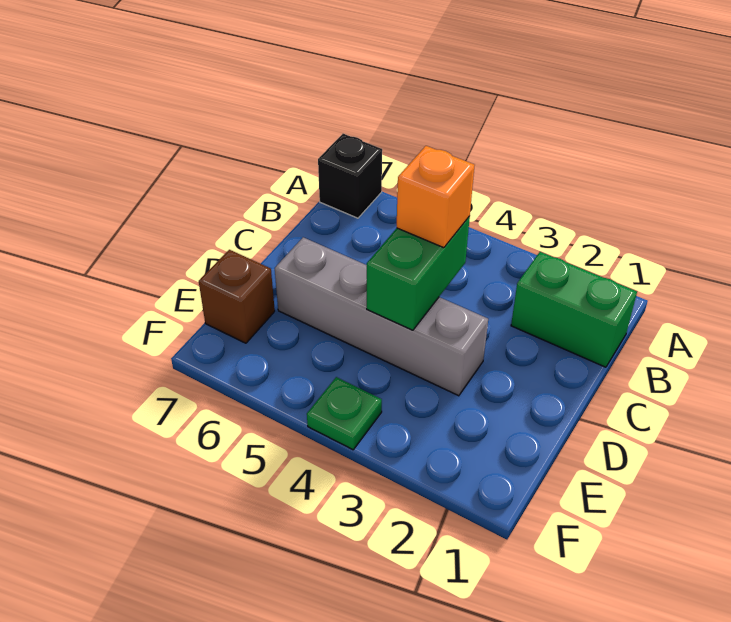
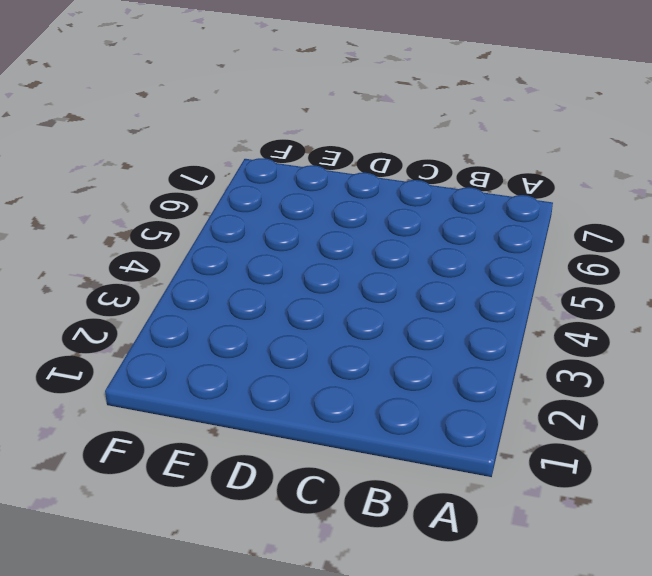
none -> black 1x1 brick [318,134,382,218]
none -> green 1x2 brick [511,252,637,367]

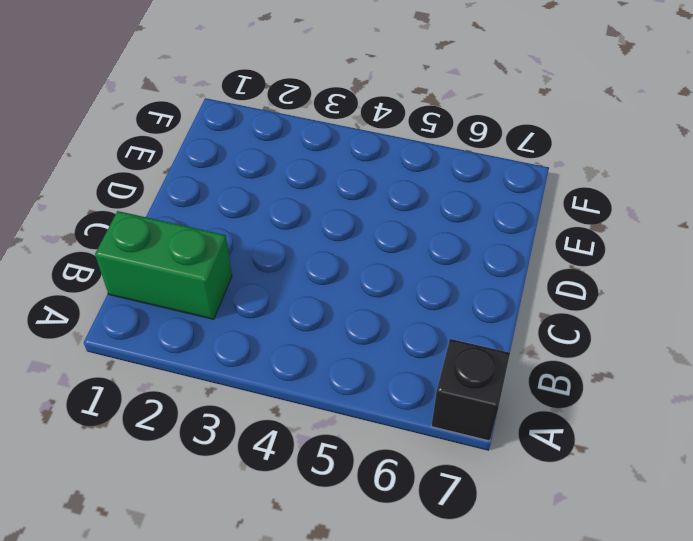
none -> grey 1x4 brick [275,237,488,396]
none -> brown 1x1 brick [199,250,275,343]

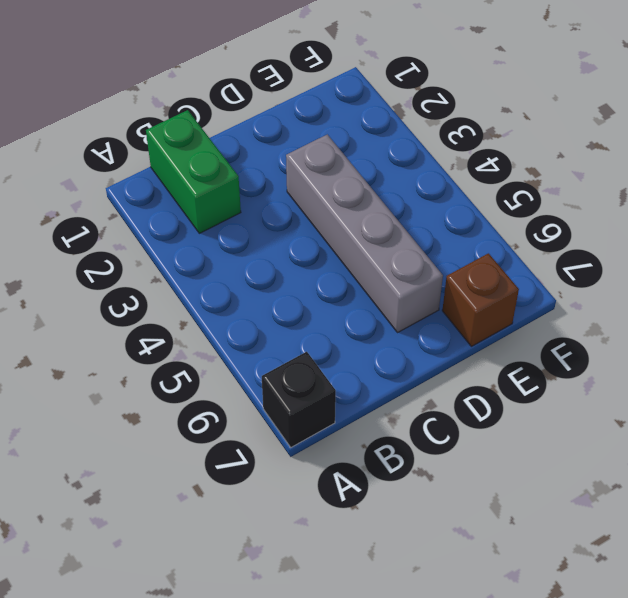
none -> green 1x1 plate [307,377,382,450]
none -> green 1x2 brick [367,216,470,330]

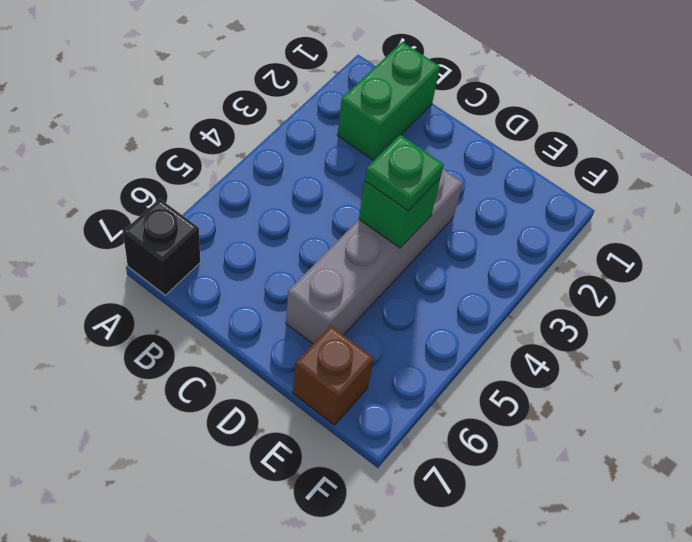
green 1x1 brick [359,178,440,248] -> green 1x2 brick [367,216,470,330]
green 1x1 plate [365,135,444,211] -> green 1x1 plate moved to [307,377,382,450]
none -> orange 1x1 brick [397,146,475,248]

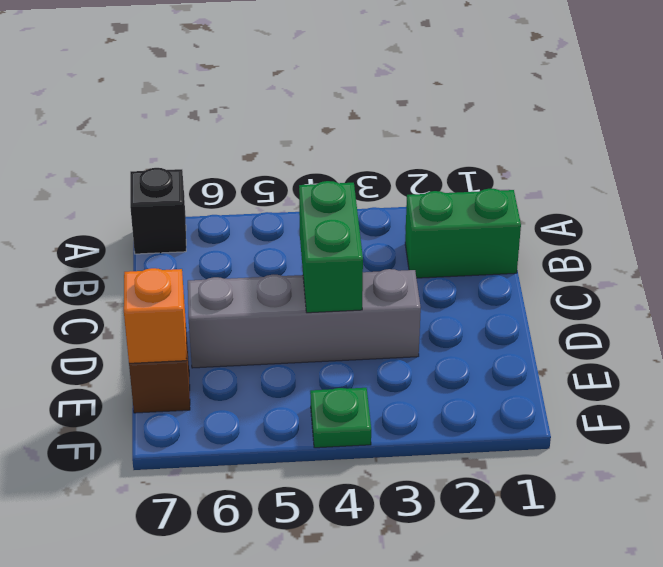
orange 1x1 brick [124,268,187,363] -> orange 1x1 brick moved to [397,146,475,248]

